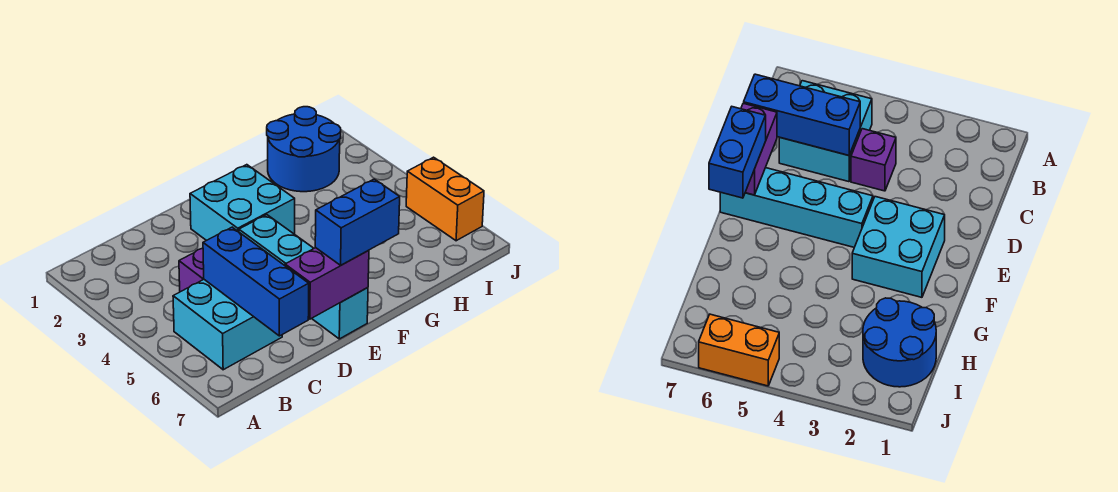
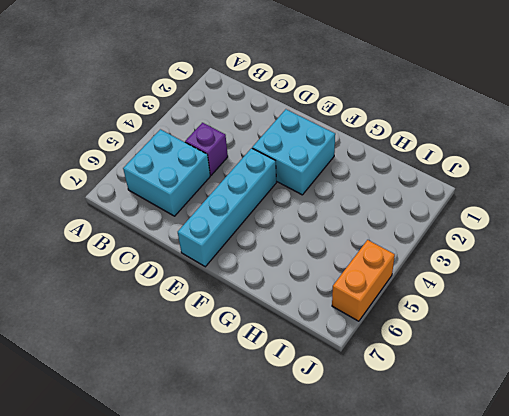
none -> blue 2x2 round brick [267,107,341,192]
none -> blue 1x3 brick [203,227,309,336]

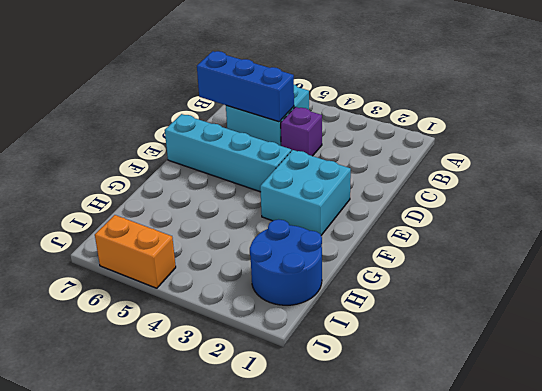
none -> purple 1x2 brick [285,248,369,319]
none -> blue 1x2 brick [315,179,400,265]

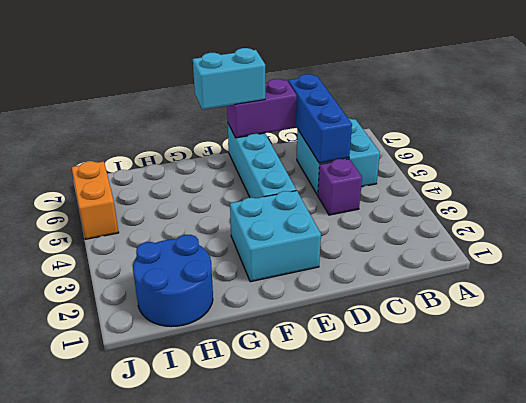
cyan 1x2 brick [193,48,265,109] -> blue 1x2 brick [315,179,400,265]

